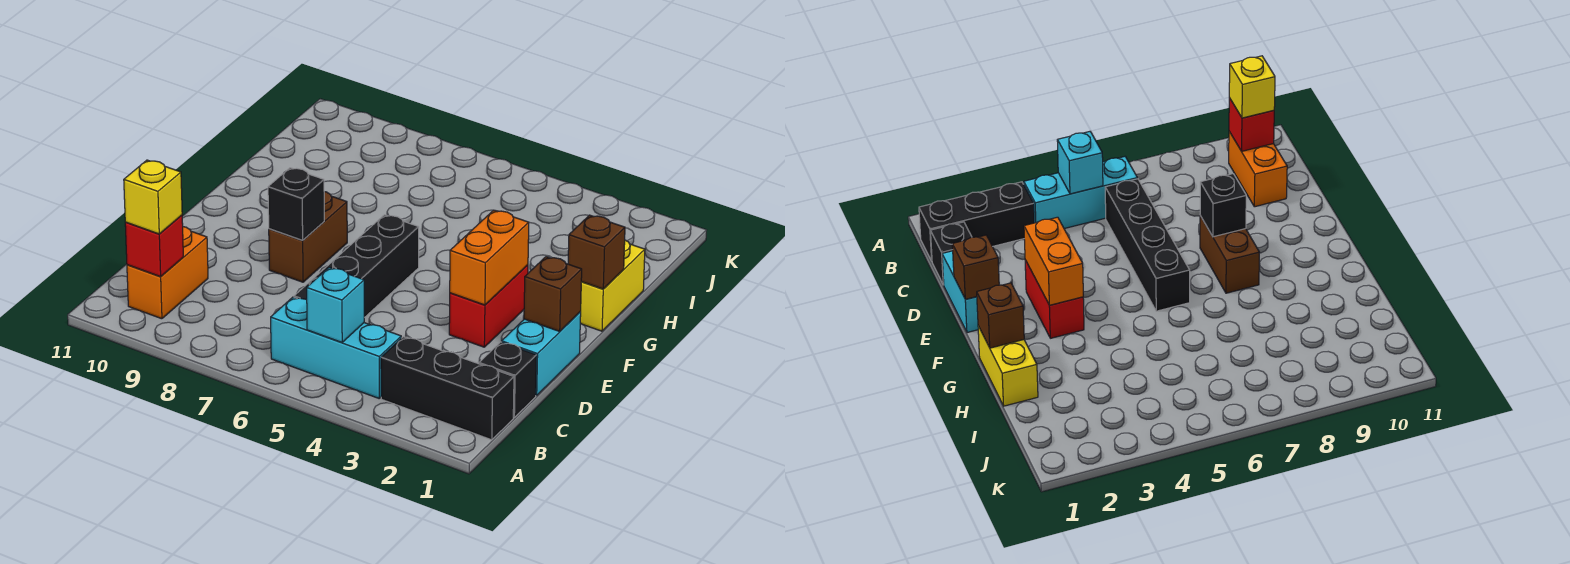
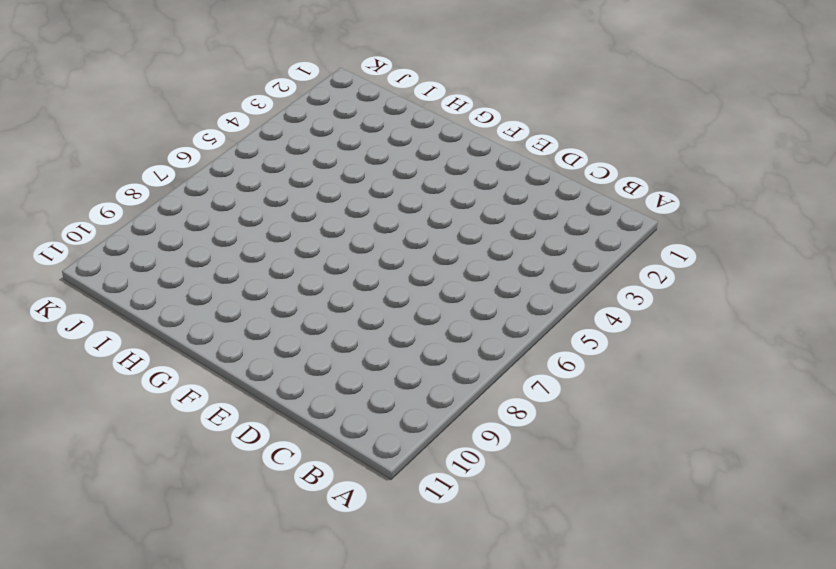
none -> black 1x3 brick [381,337,514,440]
none -> cyan 1x3 brick [271,297,401,398]
none -> orange 1x2 brick [127,227,208,319]

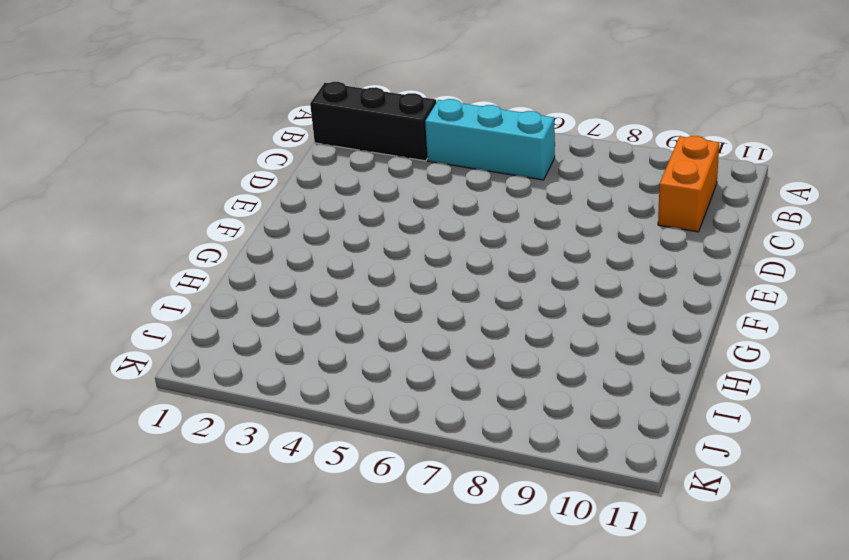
none -> black 1x1 brick [479,342,536,417]
none -> black 1x4 brick [294,215,419,318]
none -> cyan 1x2 brick [502,312,581,396]

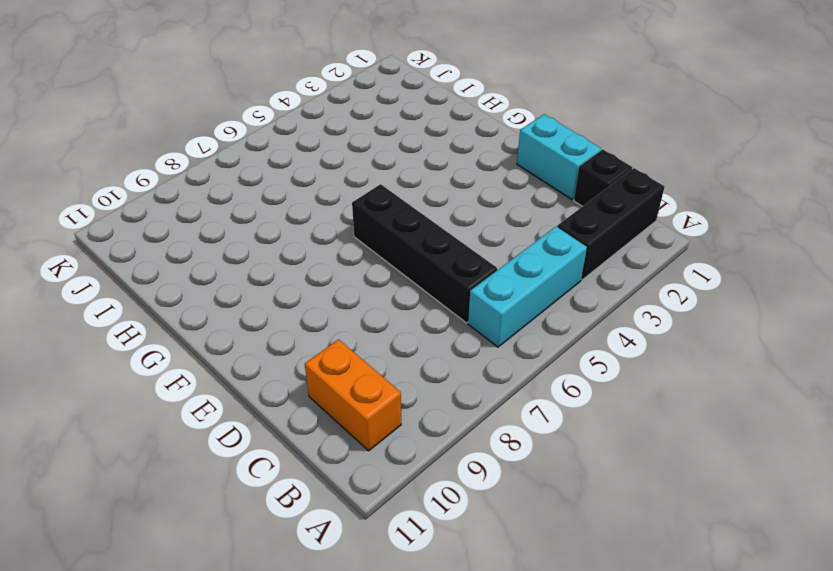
none -> red 1x2 brick [449,265,528,347]
none -> brown 1x2 brick [269,192,347,282]
none -> yellow 1x2 brick [580,240,645,331]

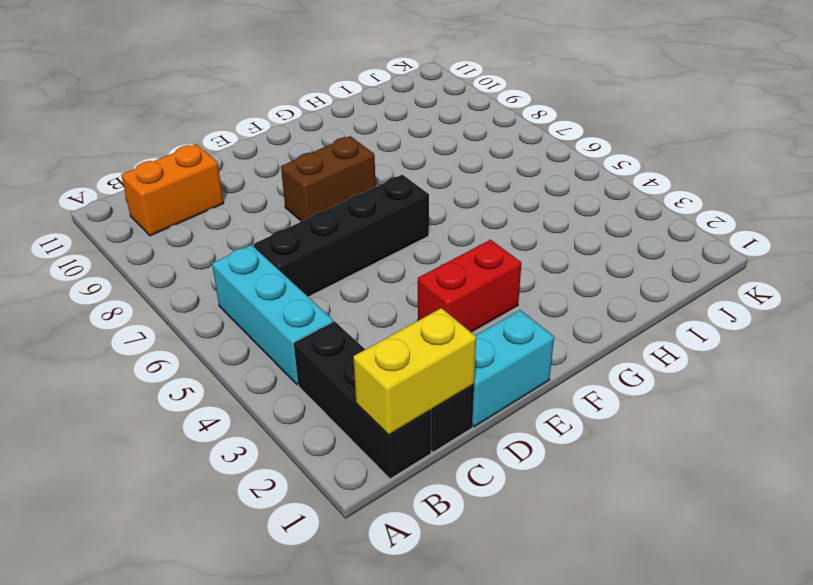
yellow 1x2 brick [353,308,476,435] -> yellow 1x2 brick moved to [580,240,645,331]
none -> cyan 1x1 brick [307,267,364,343]
none -> red 1x1 brick [125,215,183,277]
none -> brown 1x1 brick [524,257,582,331]

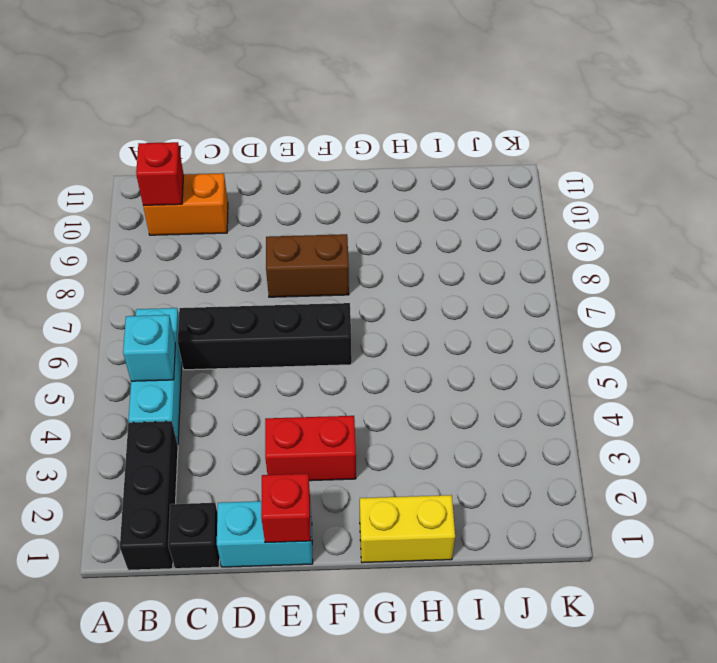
red 1x1 brick [261,474,311,543] -> brown 1x1 brick [524,257,582,331]
none -> orange 1x2 brick [450,210,529,305]
none -> black 1x1 brick [268,168,324,240]
none -> brown 1x1 brick [568,215,625,289]

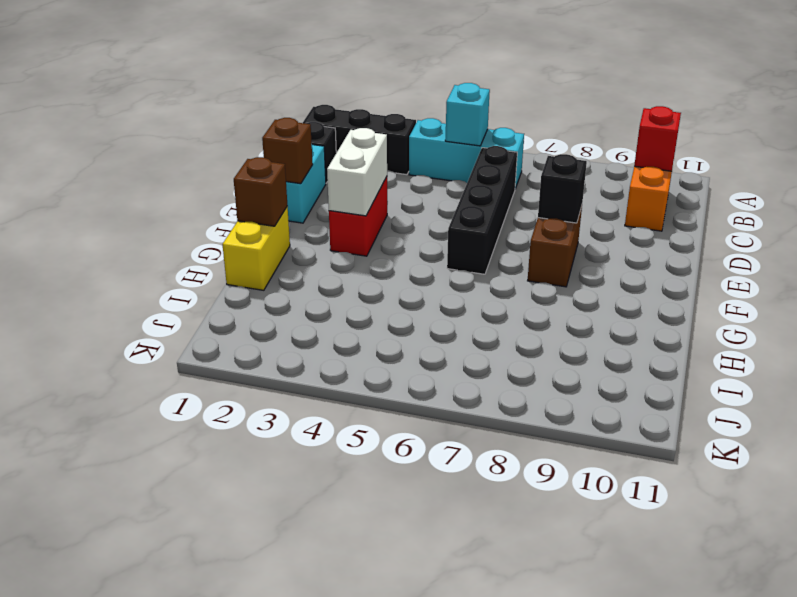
white 1x2 brick [327,128,387,216] -> orange 1x2 brick [450,210,529,305]
none -> yellow 1x1 brick [124,160,182,234]

